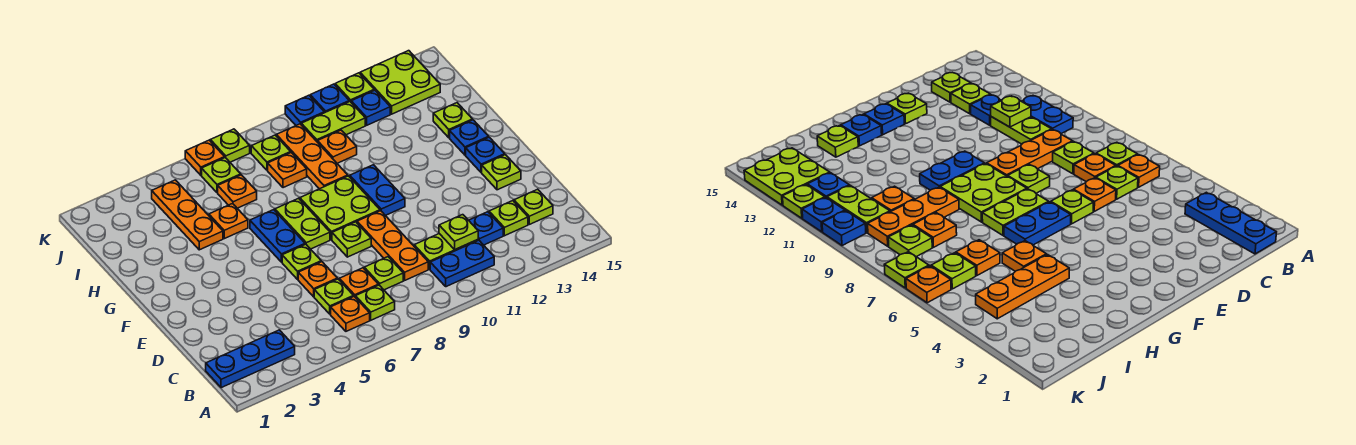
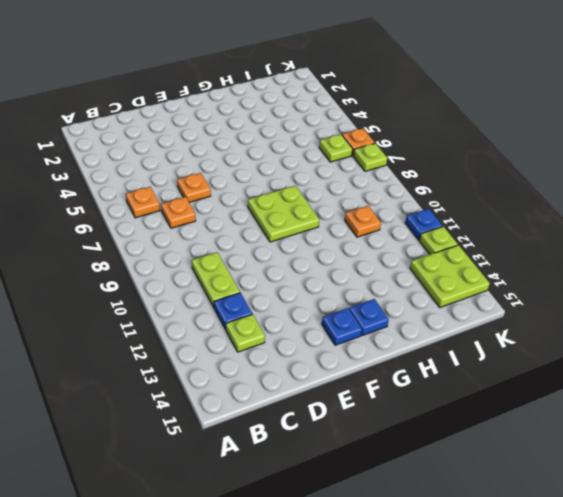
none -> blue 1x3 plate [206,330,295,388]
none -> lime 1x1 plate [355,285,395,320]
none -> blue 1x2 plate [430,240,494,287]
none -> lime 1x1 plate [314,279,354,314]

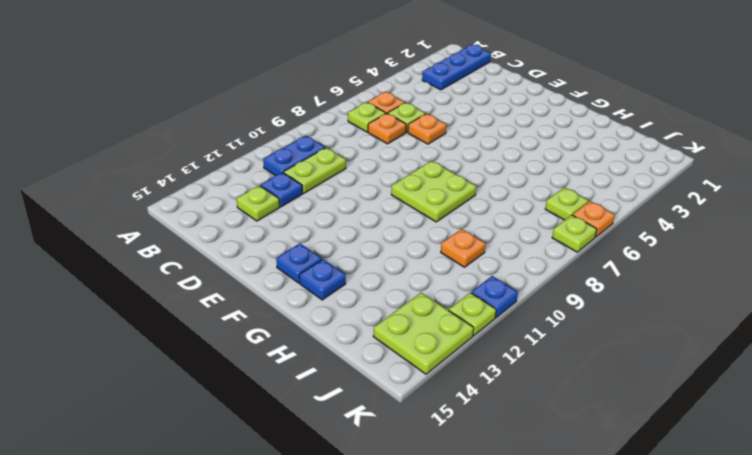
none -> lime 1x1 plate [364,257,403,290]
none -> orange 1x3 plate [357,211,428,280]
none -> lime 1x1 plate [514,189,553,224]
none -> lime 1x1 plate [282,244,321,279]

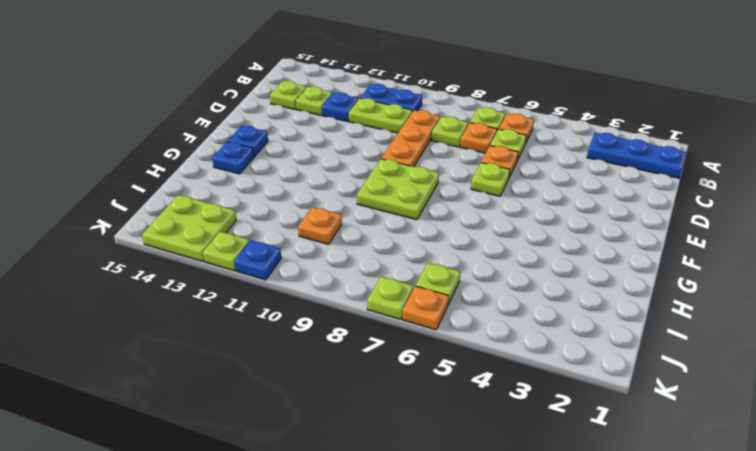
none -> lime 1x1 plate [332,222,371,257]
none -> lime 1x1 plate [482,155,521,190]
none -> blue 1x2 plate [250,210,305,262]
none -> lime 1x2 plate [275,198,330,249]

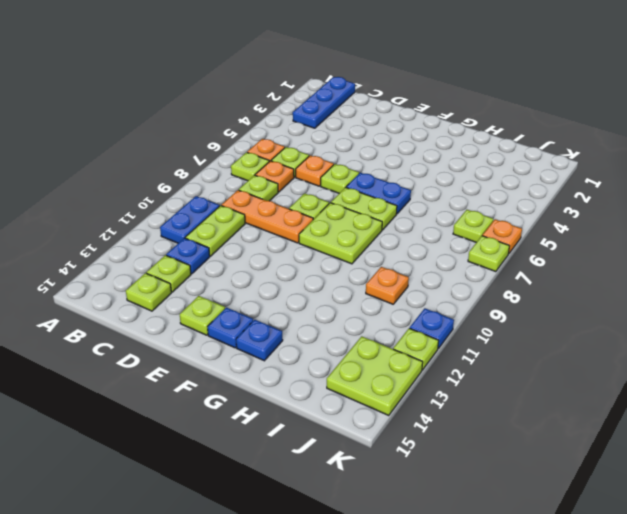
none -> blue 1x2 plate [350,165,405,216]
none -> orange 1x3 plate [152,180,223,250]
none -> orange 1x1 plate [209,204,248,239]
none -> orange 1x3 plate [276,124,348,189]

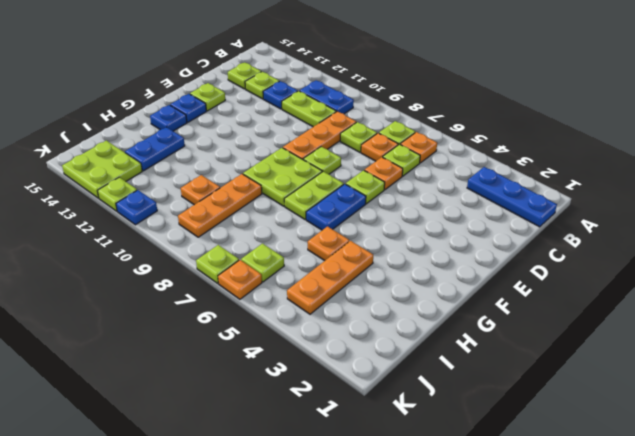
blue 1x2 plate [125,127,185,171] -> blue 1x2 plate moved to [350,165,405,216]
none -> lime 1x1 plate [433,103,473,138]
none -> orange 1x1 plate [218,175,257,208]
none -> orange 1x1 plate [268,153,307,188]
none -> lime 1x1 plate [251,135,291,170]

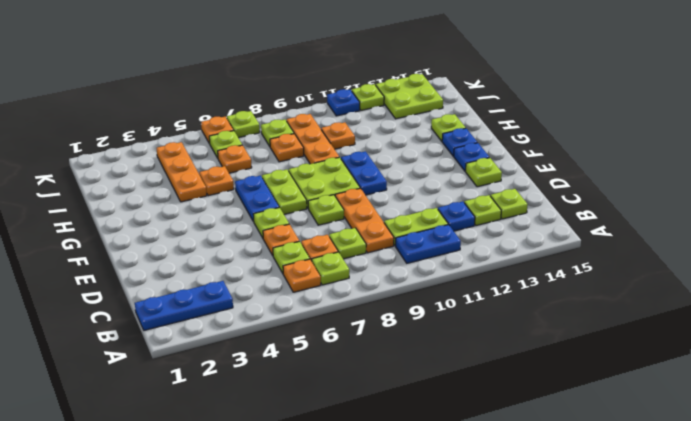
none -> lime 1x2 plate [301,101,365,142]
none -> blue 1x1 plate [351,90,390,125]
none -> blue 1x1 plate [285,95,324,125]
none -> lime 1x1 plate [439,215,478,249]

